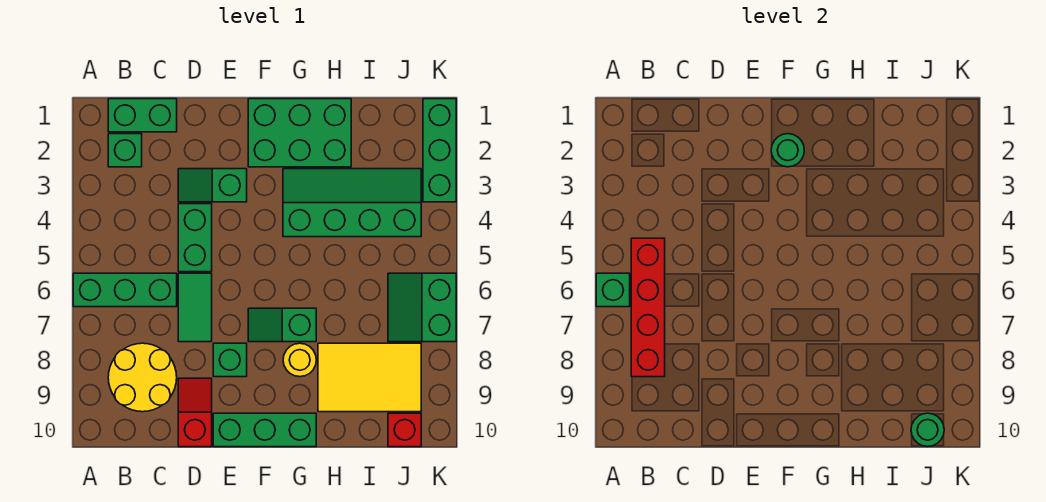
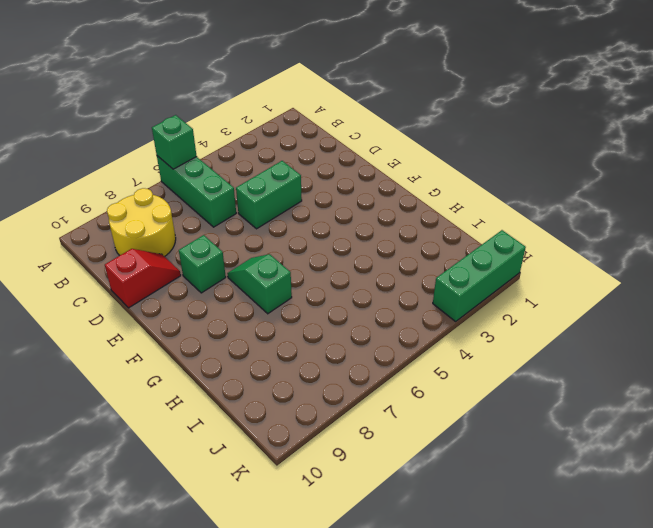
none -> green 1x2 brick [108,99,177,132]
none -> green 1x1 brick [108,134,142,167]
none -> green 1x2 slope [178,169,247,202]

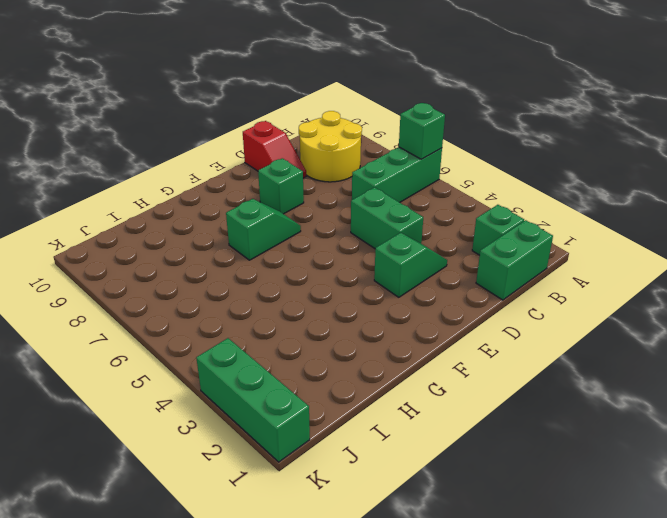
none -> green 1x2 tile [178,273,212,342]
none -> green 1x3 brick [213,413,316,447]
none -> green 2x3 brick [248,99,351,167]

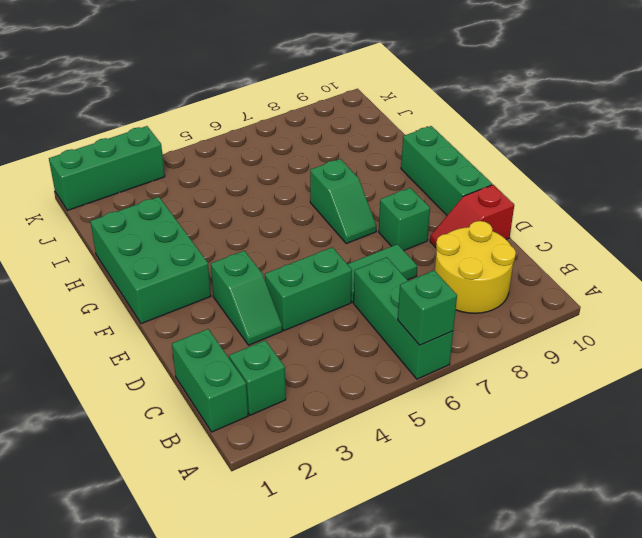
none -> green 2x4 slope [283,169,421,237]
none -> yellow 1x1 round brick [283,343,316,377]
none -> yellow 2x3 tile [318,343,421,412]

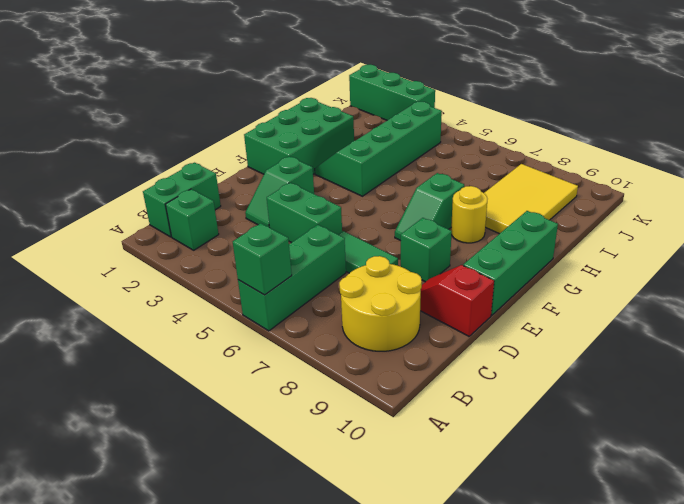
none -> green 2x2 slope [388,273,456,342]
none -> red 1x1 brick [388,413,421,447]
none -> red 1x4 brick [631,238,665,377]

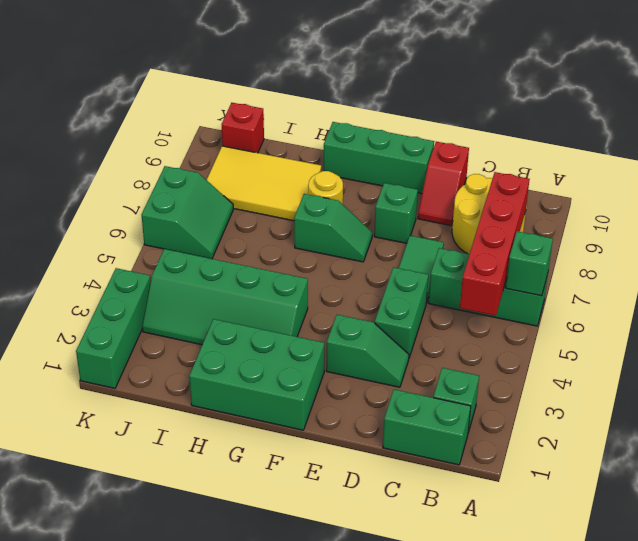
none -> green 1x1 round brick [771,134,804,167]
none -> green 1x1 round brick [911,413,944,447]

